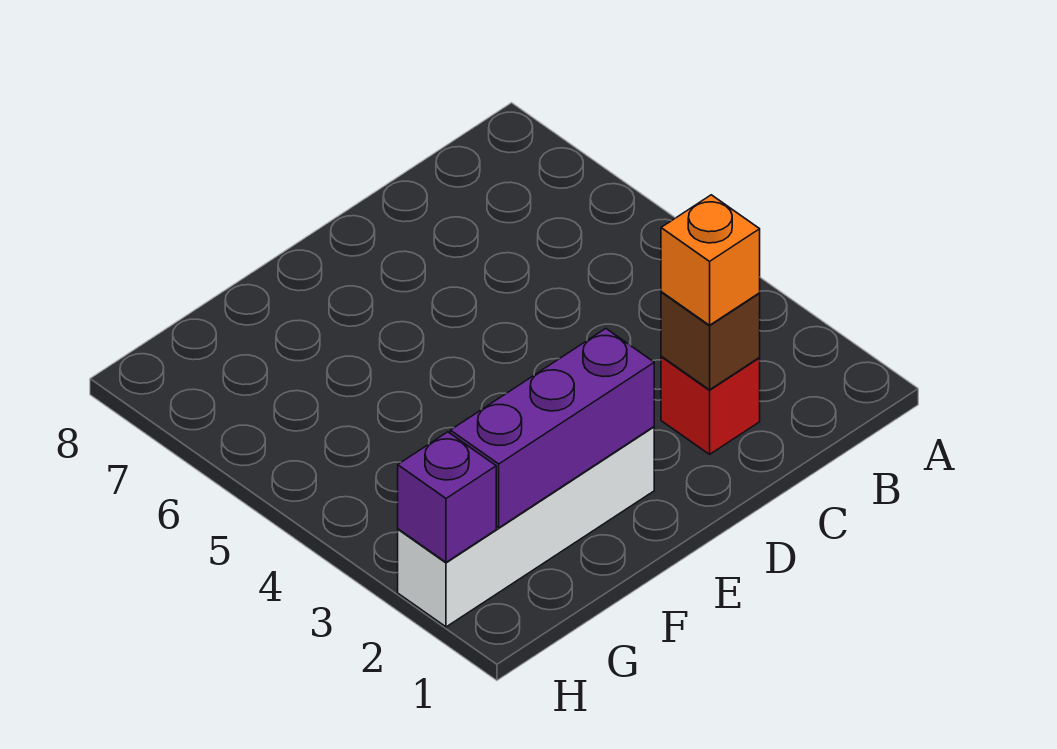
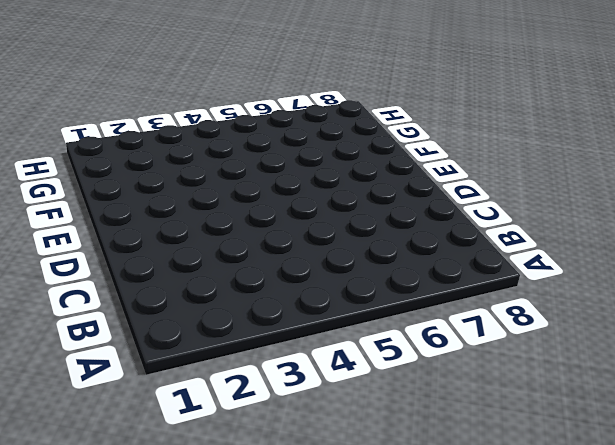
none -> red 1x1 brick [661,356,760,454]
none -> white 1x4 brick [398,427,654,627]

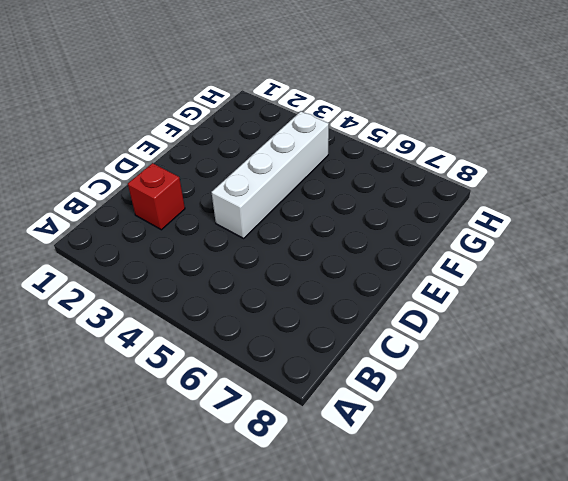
white 1x4 brick [211,111,329,238] -> white 1x4 brick moved to [398,427,654,627]
none -> brown 1x1 brick [661,292,760,390]
none -> purple 1x3 brick [450,329,654,528]

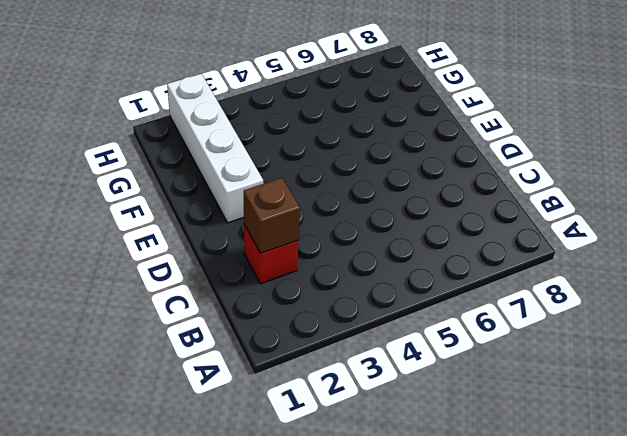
none -> purple 1x3 brick [450,329,654,528]
none -> purple 1x1 brick [398,432,496,562]

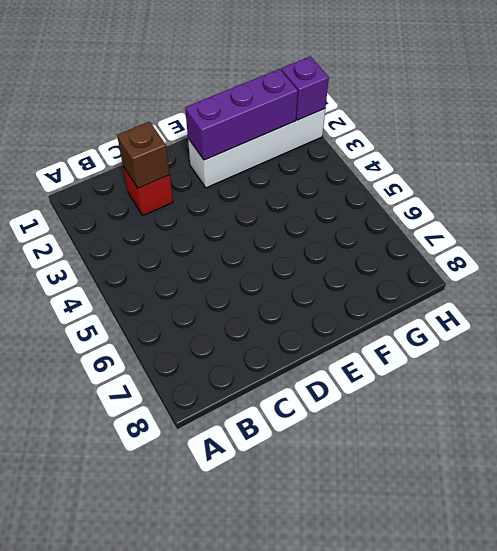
none -> orange 1x1 brick [661,195,760,325]

